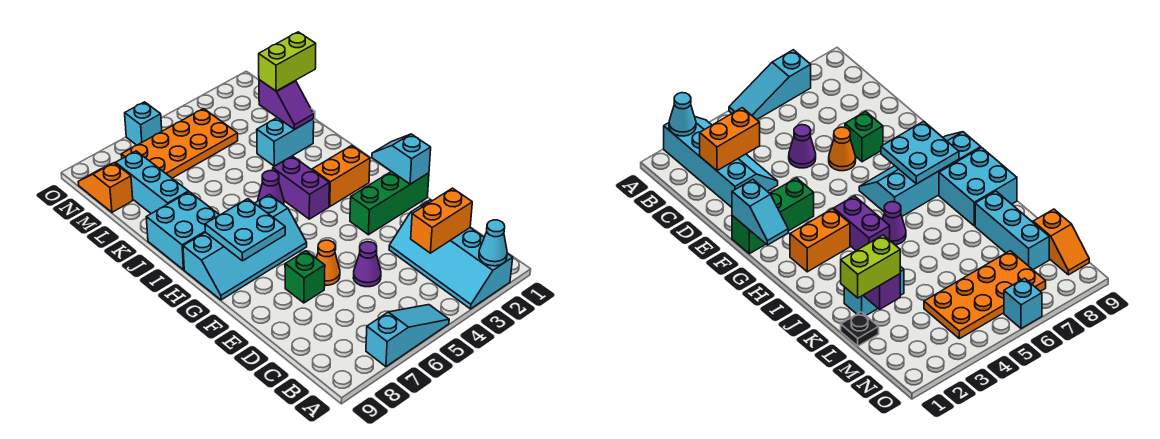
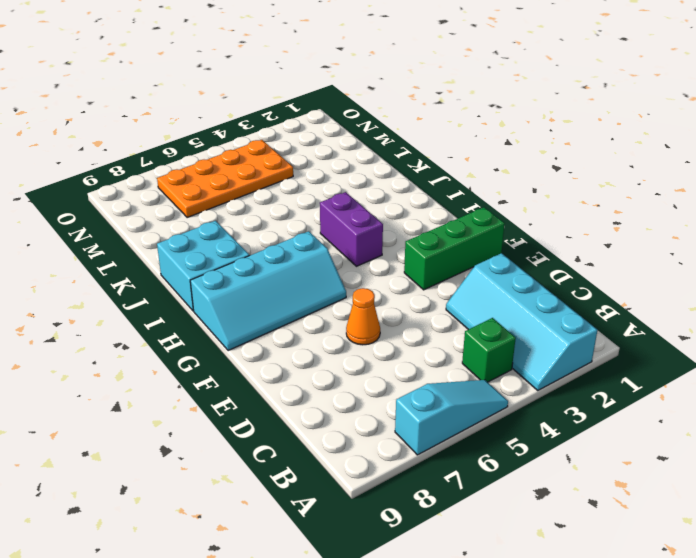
green 1x1 brick [462,318,516,382] -> green 1x1 brick moved to [285,251,325,303]
none -> purple 1x1 cone [353,242,381,287]
none -> orange 1x2 brick [312,146,370,207]
none -> purple 1x1 cone [258,170,284,205]

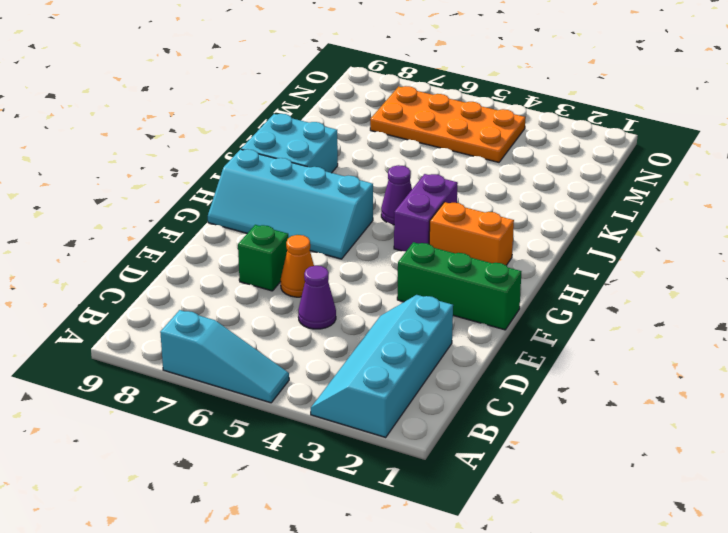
none -> cyan 1x2 brick [257,118,314,166]
none -> cyan 1x3 brick [116,151,189,214]
none -> black 1x1 plate [841,312,879,346]

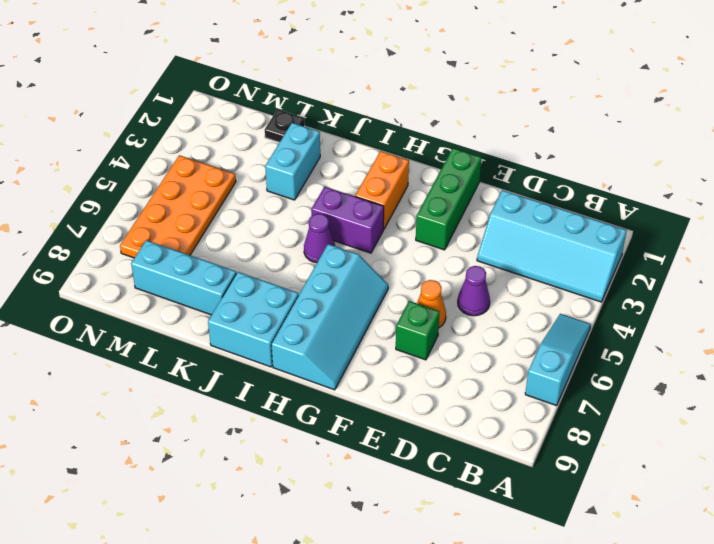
none -> orange 1x2 slope [78,163,133,212]
none -> cyan 1x1 brick [125,102,162,145]
none -> cyan 1x1 cone [479,220,507,266]

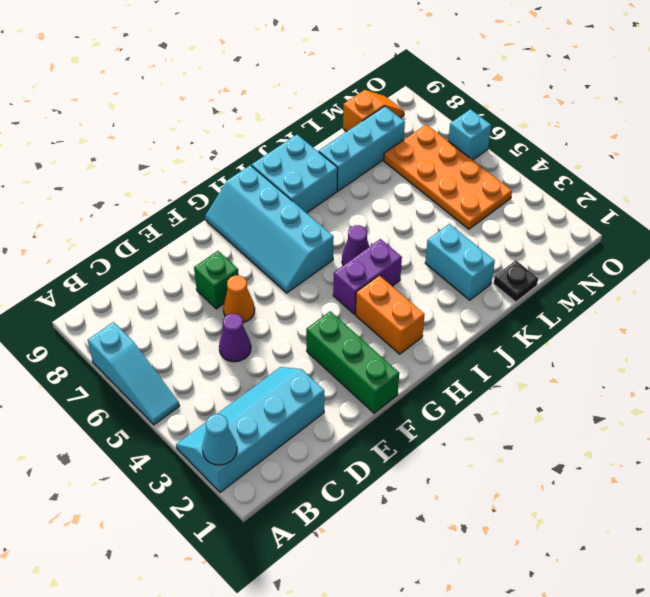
none -> orange 1x2 brick [411,188,472,253]
none -> cyan 1x2 slope [372,134,431,184]
none -> cyan 2x2 plate [205,199,285,261]

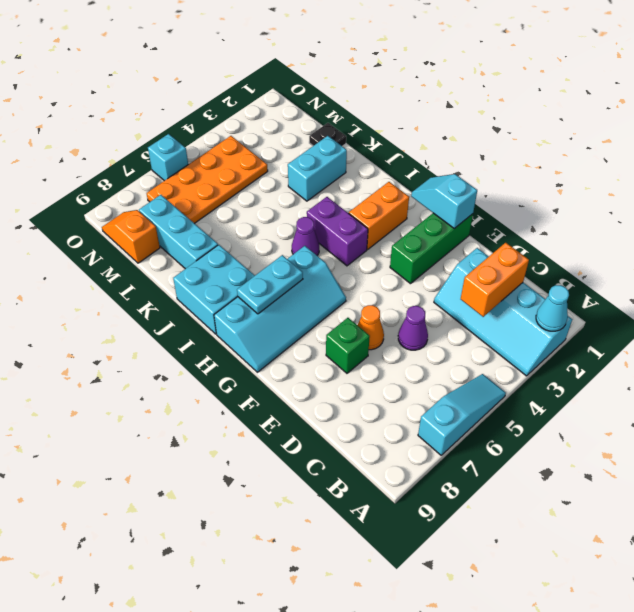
cyan 1x2 plate [237,255,303,314] -> cyan 2x2 plate [205,199,285,261]
none -> purple 1x2 slope [259,80,314,130]
none -> lime 1x2 brick [259,32,316,91]

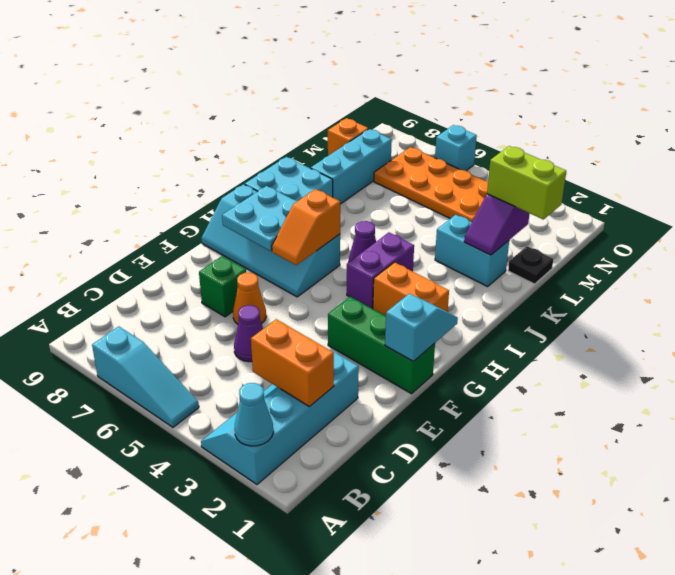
orange 1x2 slope [272,189,340,265] -> none

